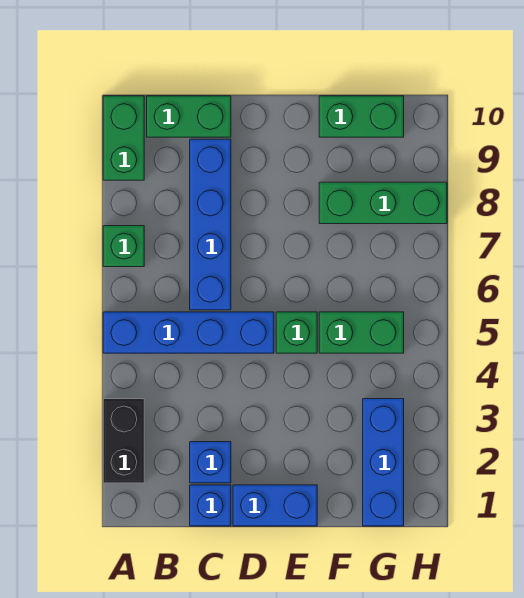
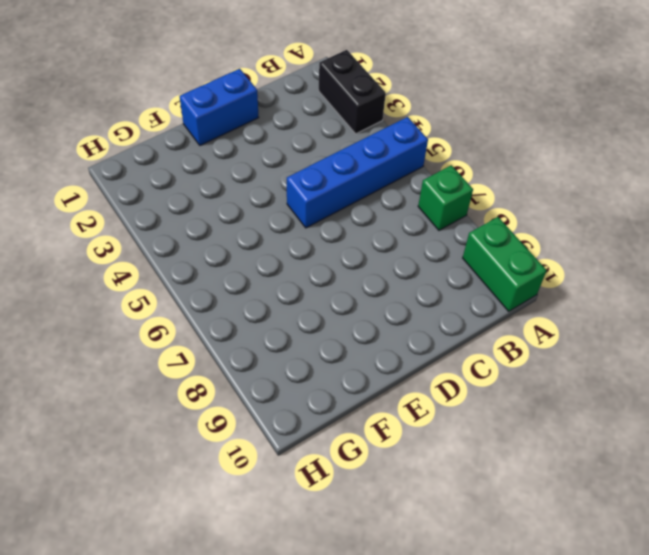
none -> green 1x2 brick [147,96,231,137]
none -> blue 1x1 brick [190,485,231,526]
none -> blue 1x1 brick [190,442,231,483]

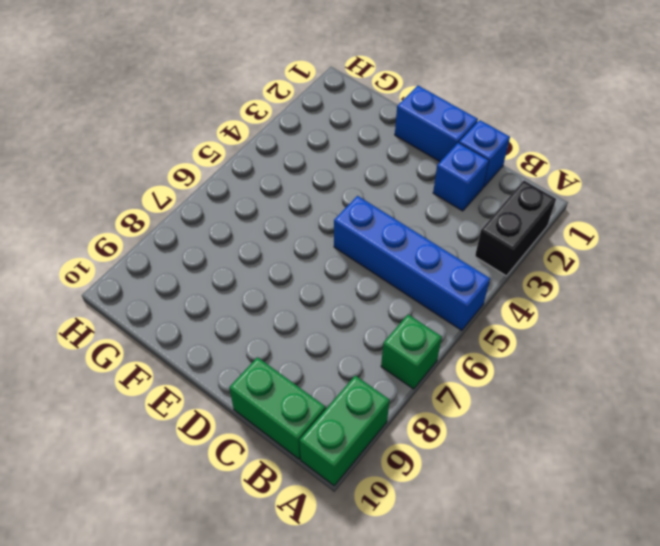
none -> blue 1x4 brick [190,139,231,310]
none -> green 1x1 brick [276,312,317,353]
none -> green 1x2 brick [319,312,404,353]

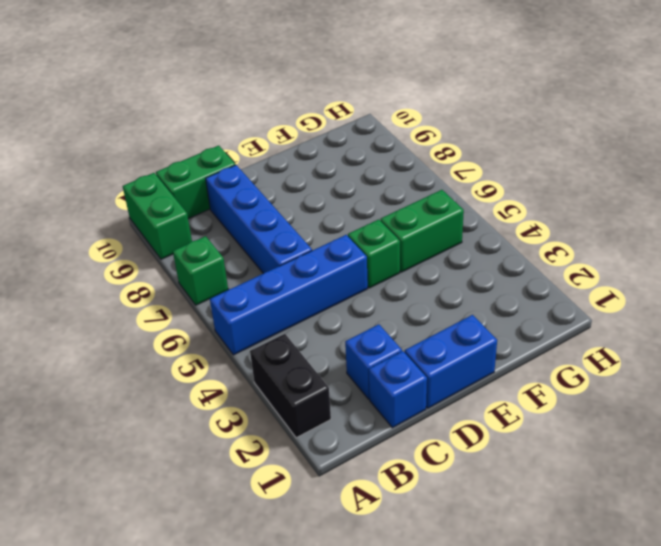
none -> green 1x3 brick [319,182,447,224]
none -> green 1x2 brick [319,96,404,137]
none -> blue 1x3 brick [363,399,404,526]

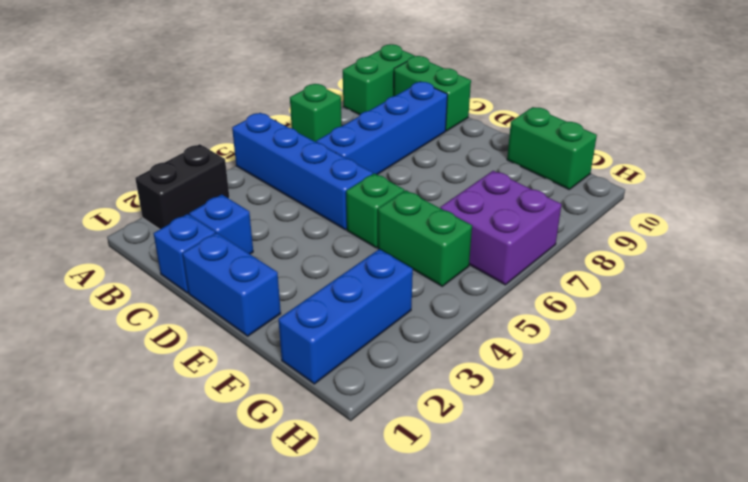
purple 2x2 brick [440,171,562,285] -> none
none -> green 1x3 brick [319,182,447,224]

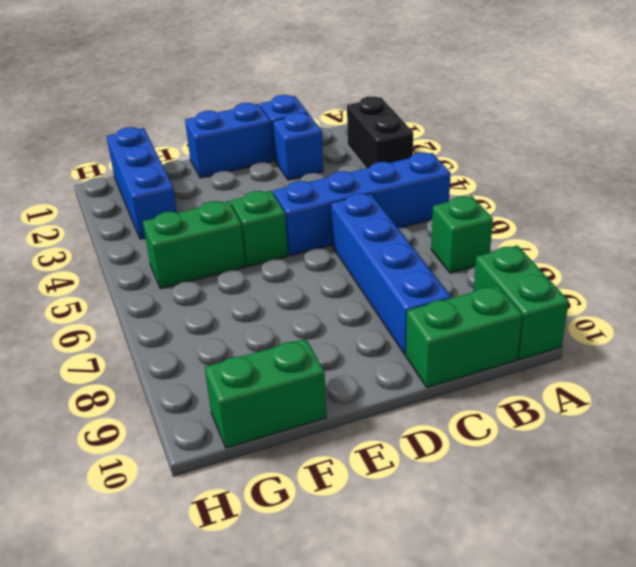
none -> green 1x3 brick [319,182,447,224]

